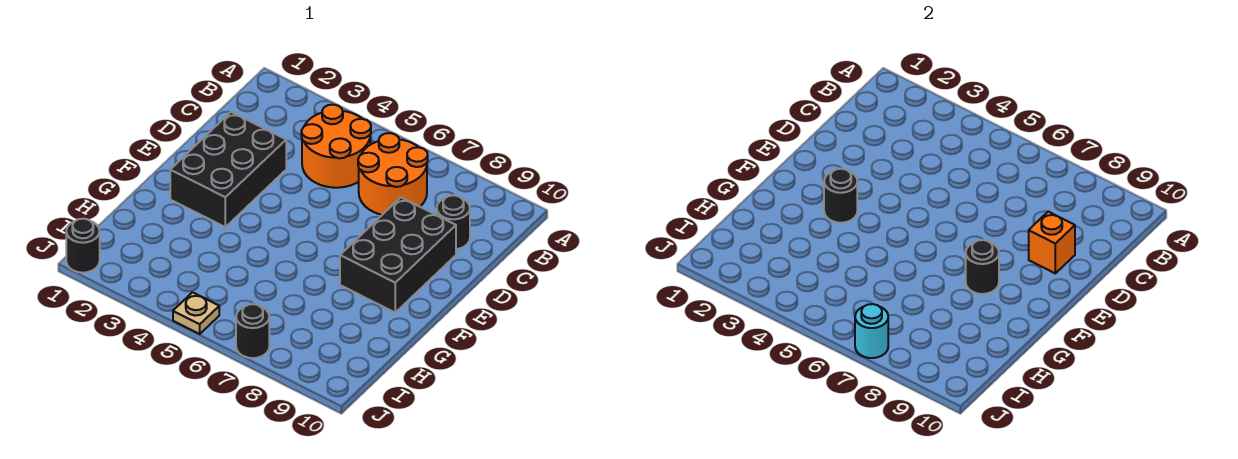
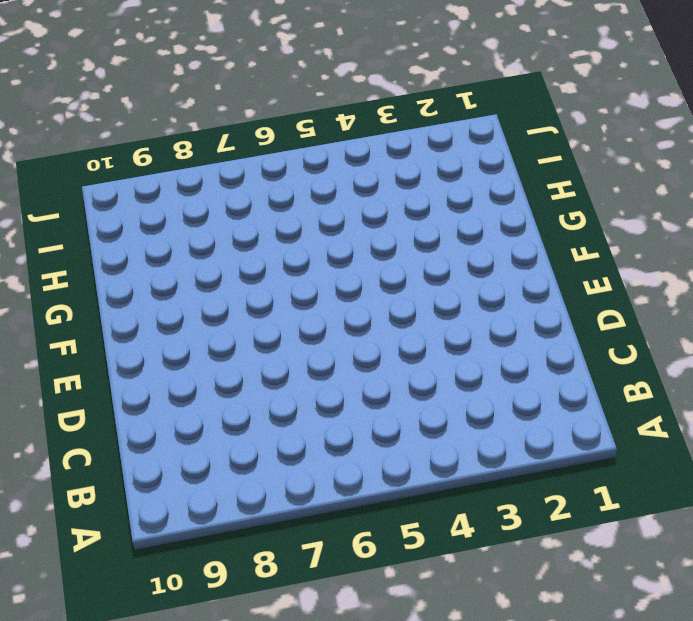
none -> orange 2x2 round brick [301,105,371,188]
none -> orange 2x2 round brick [358,133,428,215]
none -> black 1x1 round brick [437,195,470,249]

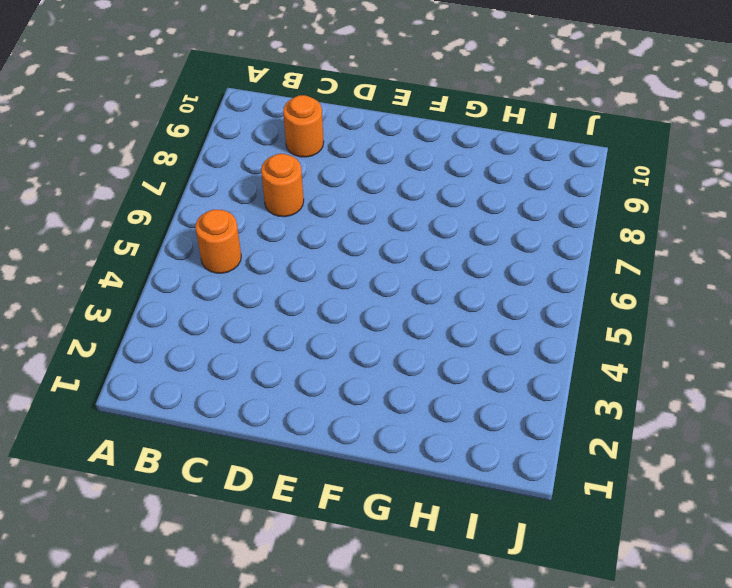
orange 1x1 round brick [195,210,241,273] -> orange 2x2 round brick [301,105,371,188]
orange 1x1 round brick [261,154,304,217] -> orange 2x2 round brick [358,133,428,215]
orange 1x1 round brick [283,95,324,157] -> black 1x1 round brick [437,195,470,249]
none -> black 2x3 brick [170,112,286,227]
none -> black 2x3 brick [340,197,456,312]
none -> black 1x1 round brick [66,219,100,273]

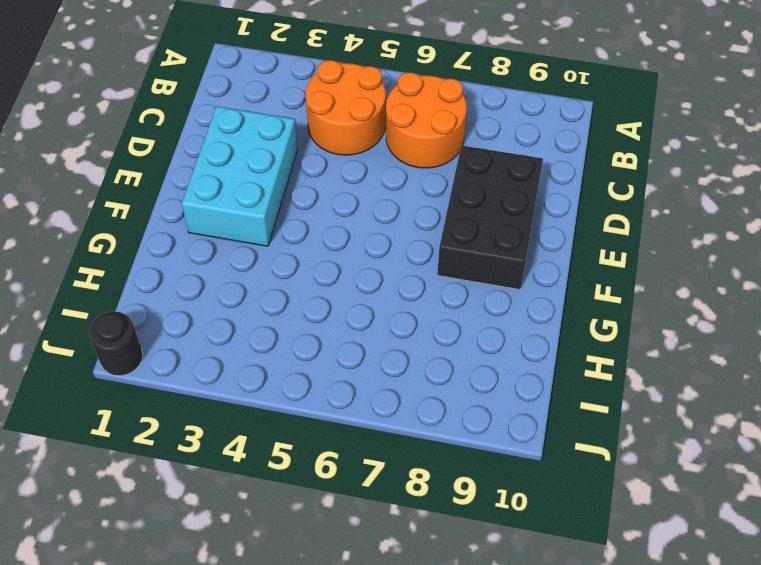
cyan 2x3 brick [182,106,298,246] -> black 2x3 brick [170,112,286,227]
none -> black 1x1 round brick [437,195,470,249]
none -> tan 1x1 plate [173,292,219,334]
none -> black 1x1 round brick [236,304,269,358]

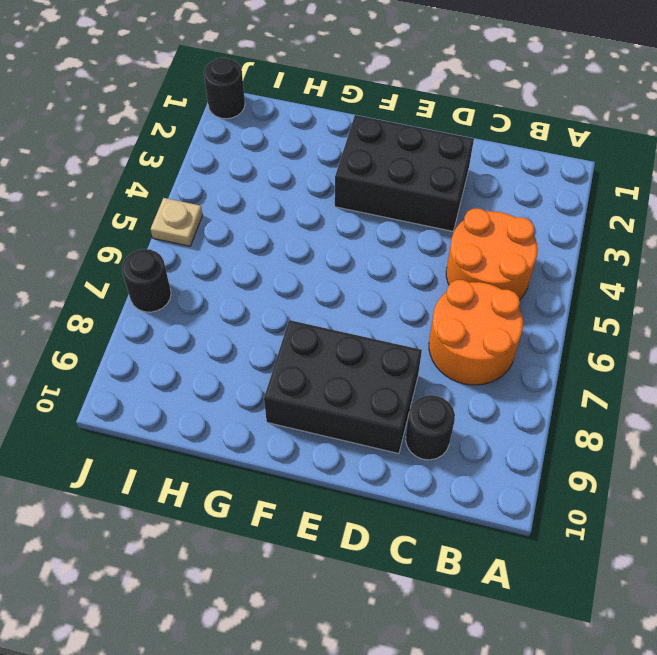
none -> orange 1x1 brick [1029,212,1075,273]
none -> black 1x1 round brick [824,169,857,223]
none -> black 1x1 round brick [966,240,999,294]

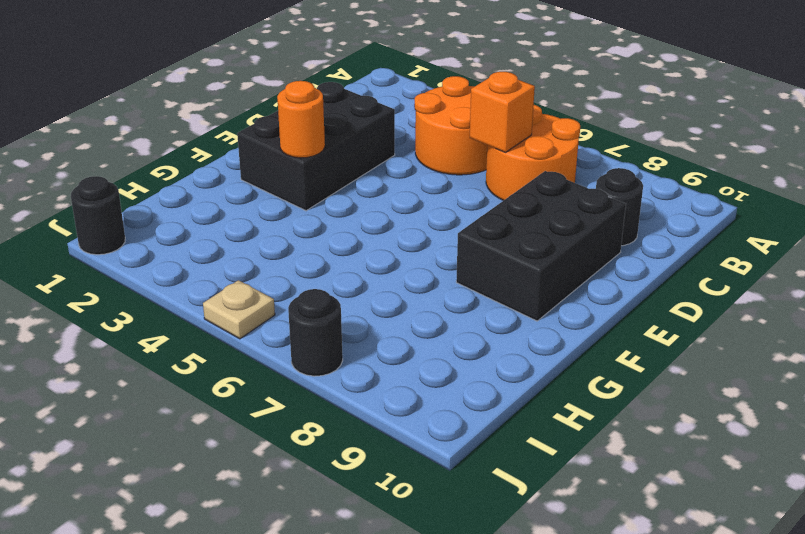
orange 1x1 brick [470,72,535,152] -> orange 1x1 brick moved to [1029,212,1075,273]
orange 1x1 round brick [277,81,325,158] -> black 1x1 round brick [824,169,857,223]
none -> black 1x1 round brick [966,240,999,294]
none -> cyan 1x1 round brick [855,304,888,358]

